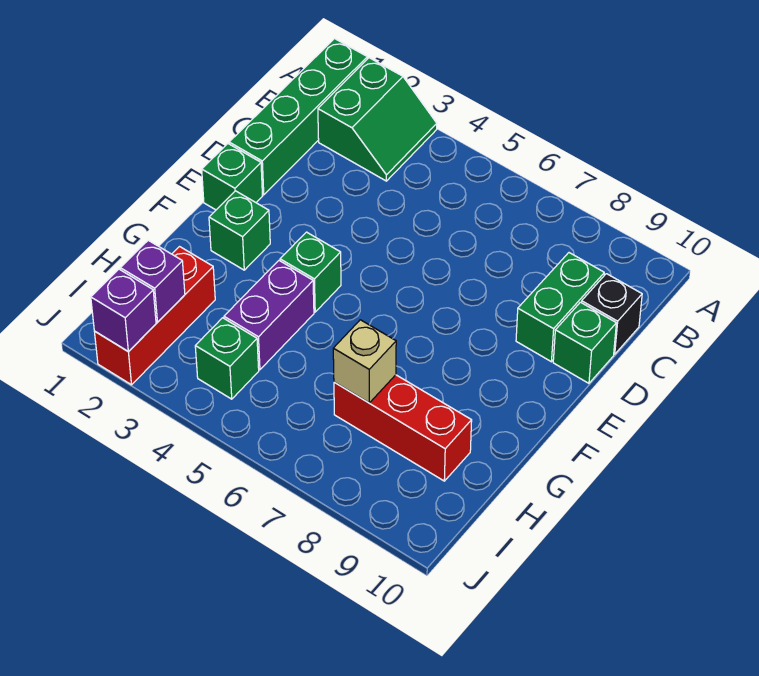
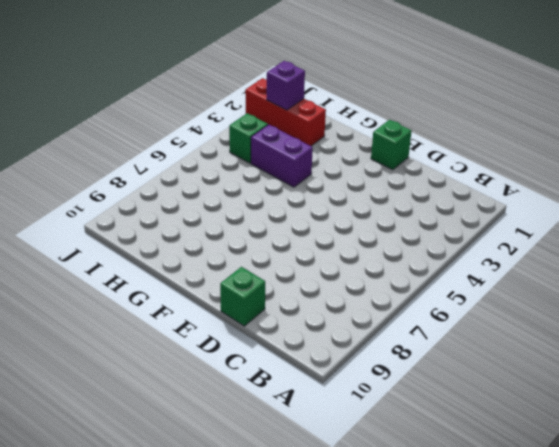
none -> green 1x4 brick [229,39,367,195]
none -> green 2x2 slope [318,58,437,181]
none -> green 1x2 brick [516,253,604,362]

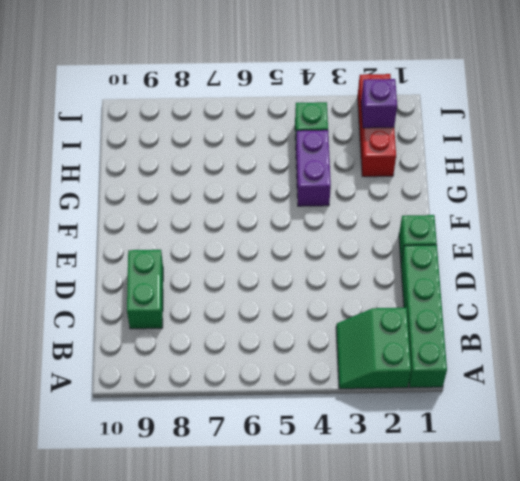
none -> black 1x1 brick [582,274,642,354]
none -> green 1x1 brick [553,302,616,383]
none -> green 1x1 brick [209,191,270,270]

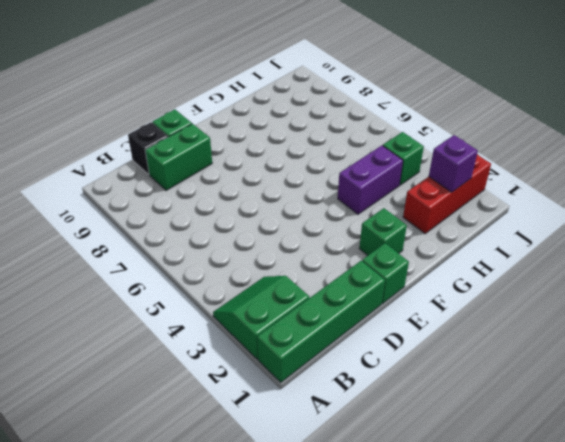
none -> green 1x1 brick [280,232,341,312]
none -> red 1x3 brick [334,375,472,481]
none -> tan 1x1 brick [333,320,396,403]

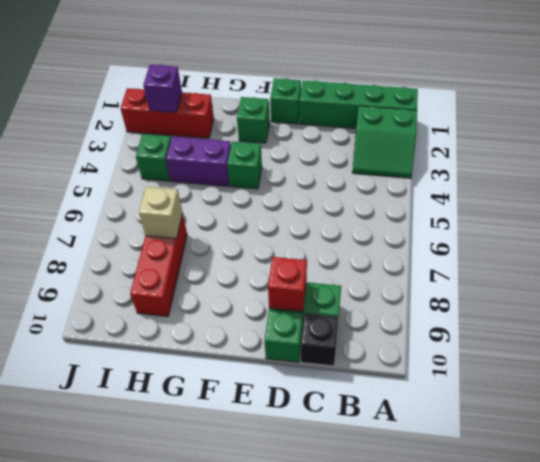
red 1x1 brick [268,257,307,311] -> none
none -> purple 1x1 brick [91,269,156,352]

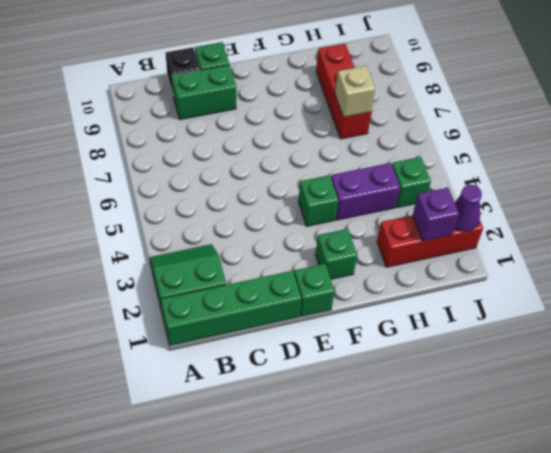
purple 1x1 cone [455,185,482,232] -> purple 1x1 brick [91,269,156,352]

